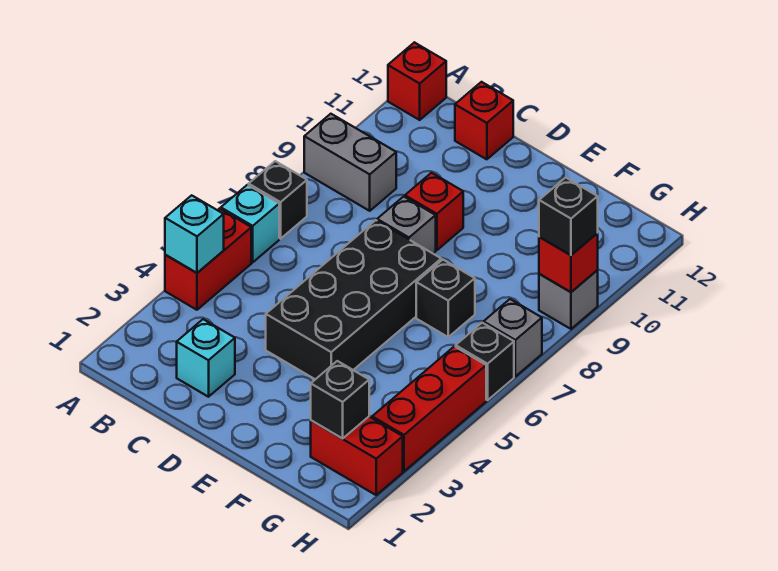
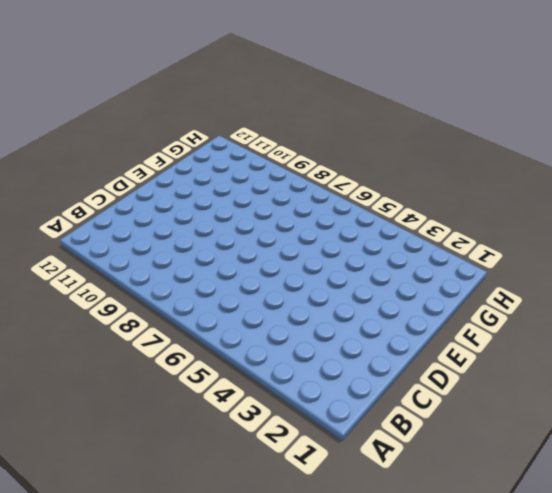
none -> red 1x2 brick [165,209,251,310]
none -> cyan 1x1 brick [221,185,279,262]
none -> black 1x1 brick [249,161,307,239]

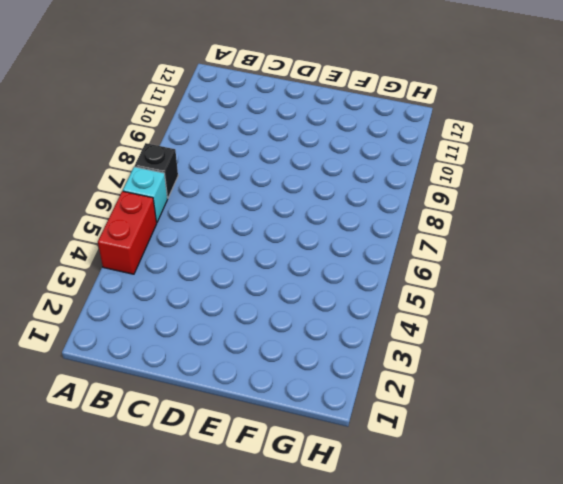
none -> grey 1x2 brick [304,114,396,211]
none -> red 1x1 brick [388,42,446,120]
none -> cyan 1x1 brick [177,319,235,397]

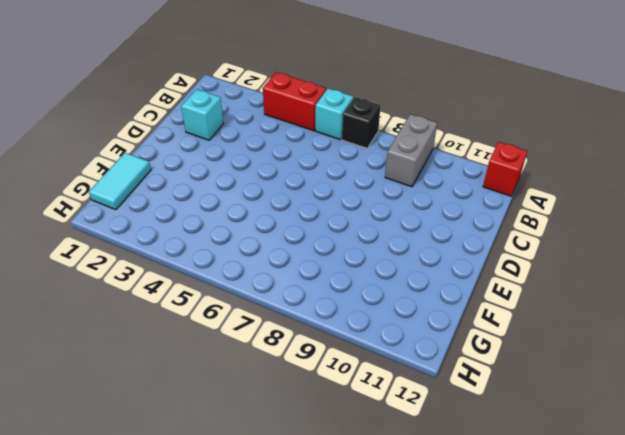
cyan 1x2 tile [89,153,151,210] -> none
none -> red 1x1 brick [455,82,513,159]
none -> black 2x4 brick [266,220,441,379]
none -> grey 1x1 brick [377,196,436,253]

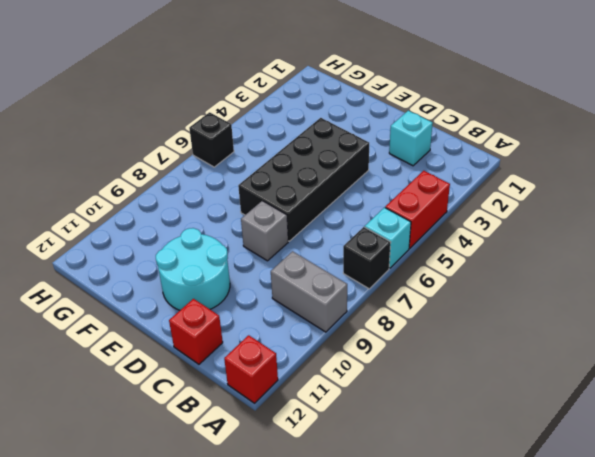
cyan 2x2 round brick [156,228,230,310] -> none
none -> red 1x1 brick [405,173,463,250]
none -> black 1x1 brick [416,260,475,337]
none -> red 1x2 brick [311,417,403,495]

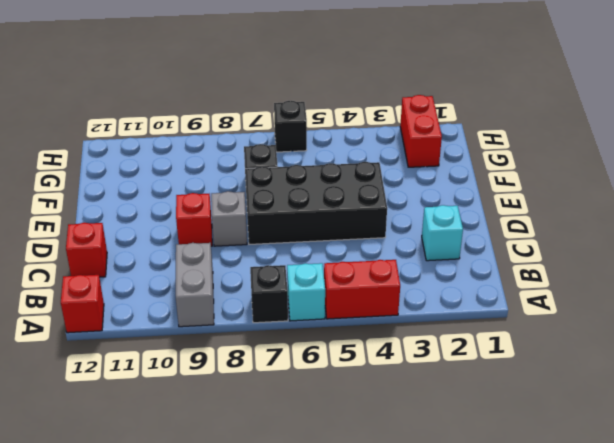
none -> red 1x3 brick [372,346,486,471]
none -> grey 1x1 brick [483,299,542,376]
none -> grey 1x1 brick [539,270,598,329]

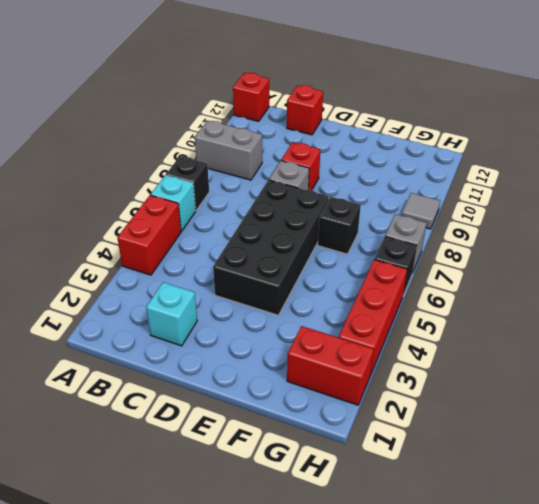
grey 1x1 tile [402,193,440,229] -> grey 1x1 brick [539,270,598,329]
none -> cyan 1x1 brick [165,195,224,273]
none -> black 1x1 brick [311,361,369,439]
none -> red 1x1 brick [539,233,598,292]

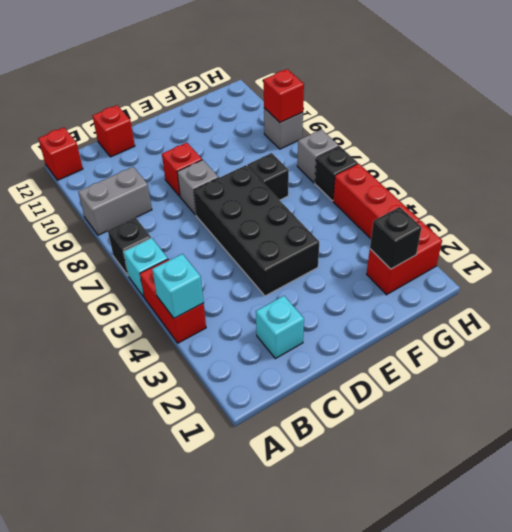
none -> black 1x1 brick [539,178,598,255]

